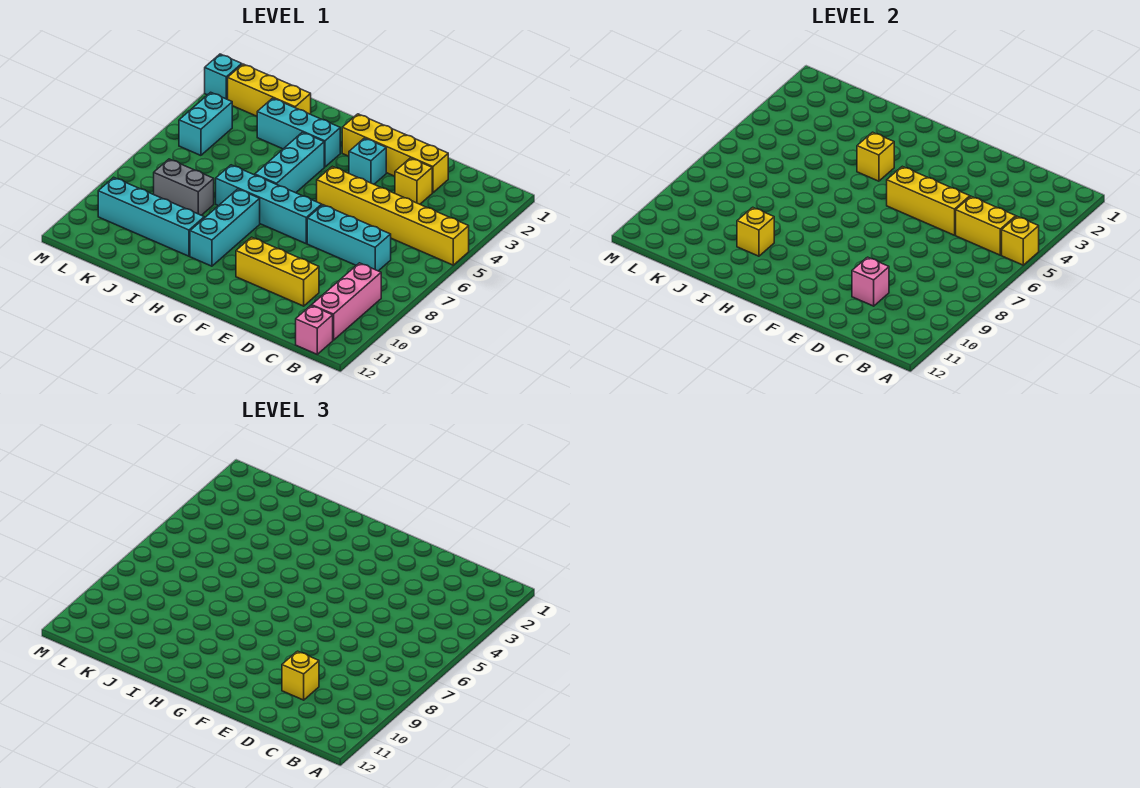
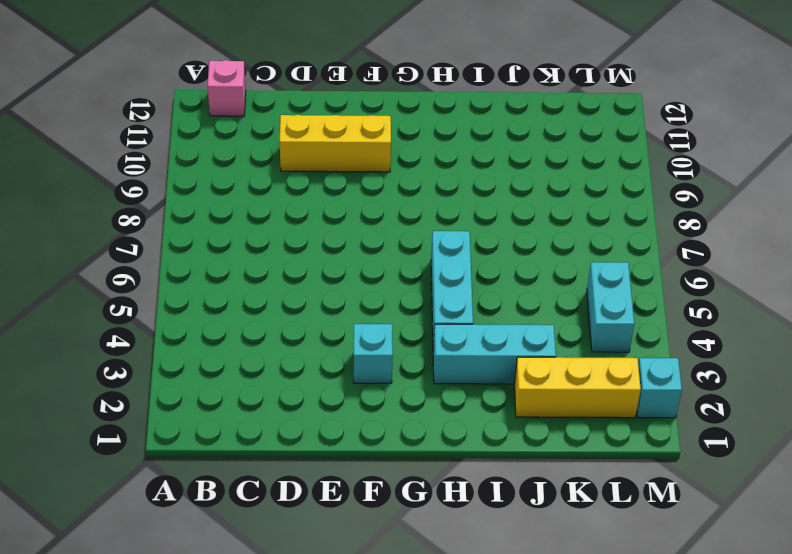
none -> yellow 1x6 brick [317,166,469,265]
none -> pink 1x3 brick [312,263,381,340]
none -> cyan 1x3 brick [307,205,391,271]

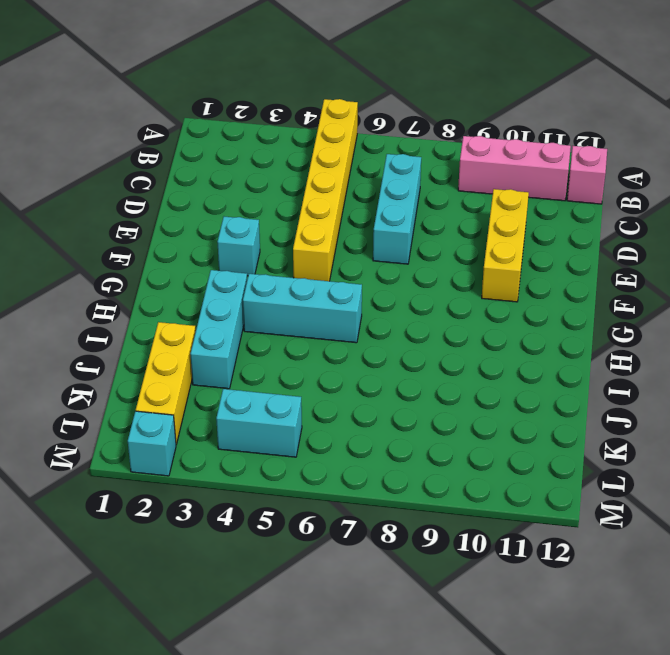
none -> yellow 1x4 brick [342,114,448,193]
none -> yellow 1x1 brick [395,158,432,204]
none -> cyan 1x4 brick [216,165,322,243]

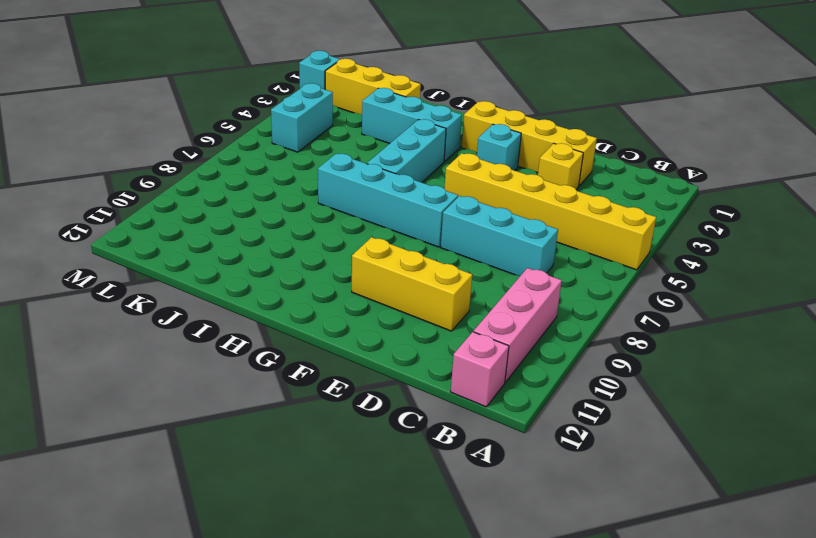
none -> cyan 1x3 brick [190,189,260,266]
none -> cyan 1x4 brick [98,177,204,256]
none -> grey 1x2 brick [154,159,214,215]

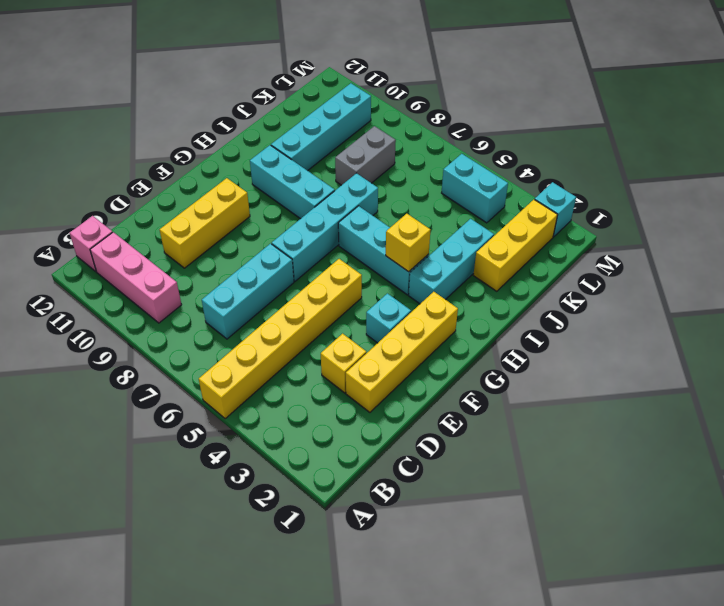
none -> yellow 1x1 brick [1002,216,1039,265]
none -> yellow 1x2 brick [956,196,1016,255]
none -> yellow 1x3 brick [887,166,970,235]

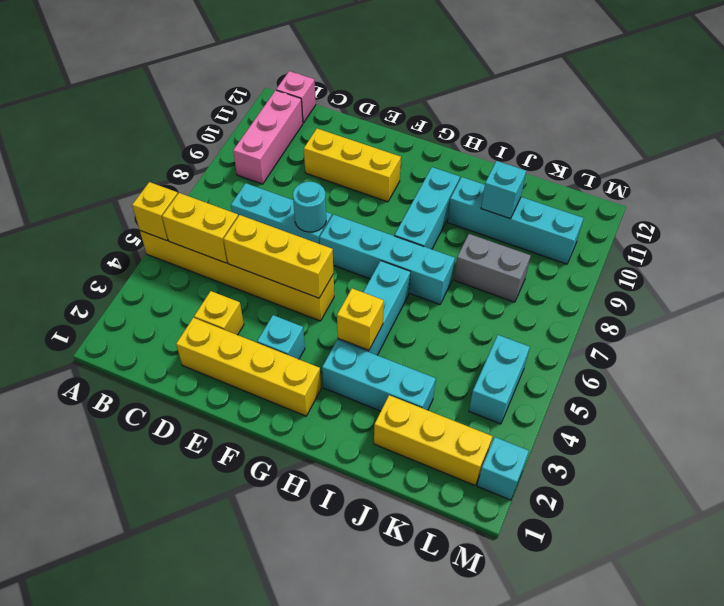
cyan 1x1 round brick [293,181,326,232] -> none
cyan 1x1 brick [481,161,526,219] -> none
none -> pink 1x1 brick [852,257,889,306]
none -> yellow 1x1 brick [737,207,774,256]
none -> yellow 1x1 brick [282,651,319,700]

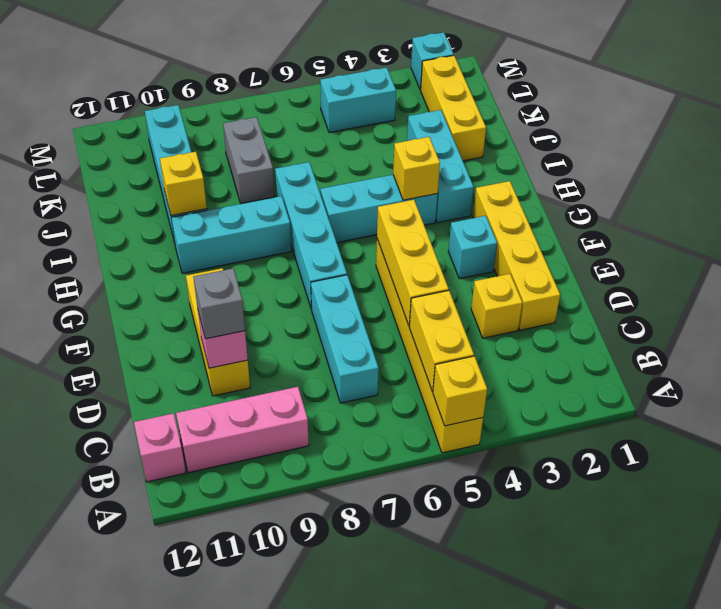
grey 1x1 brick [194,268,245,339] -> yellow 1x1 brick [282,651,319,700]

